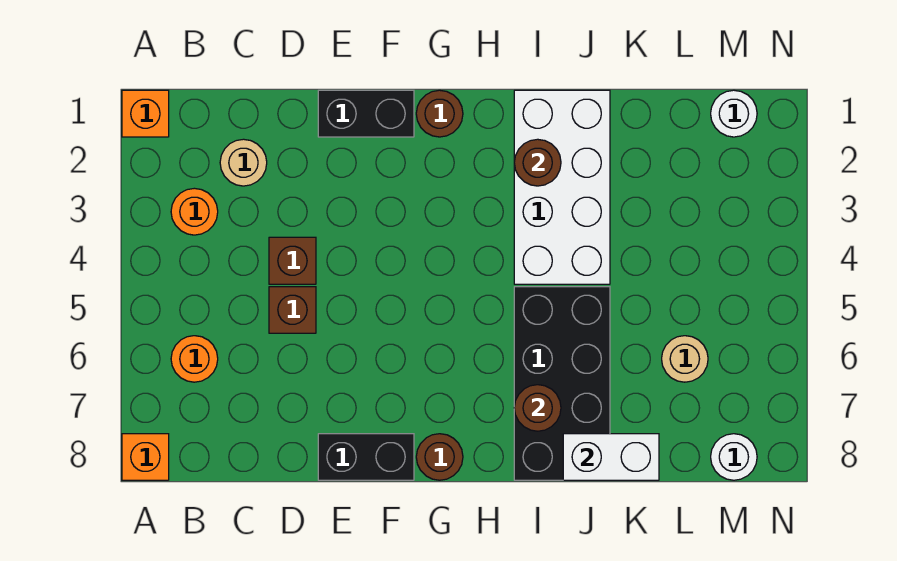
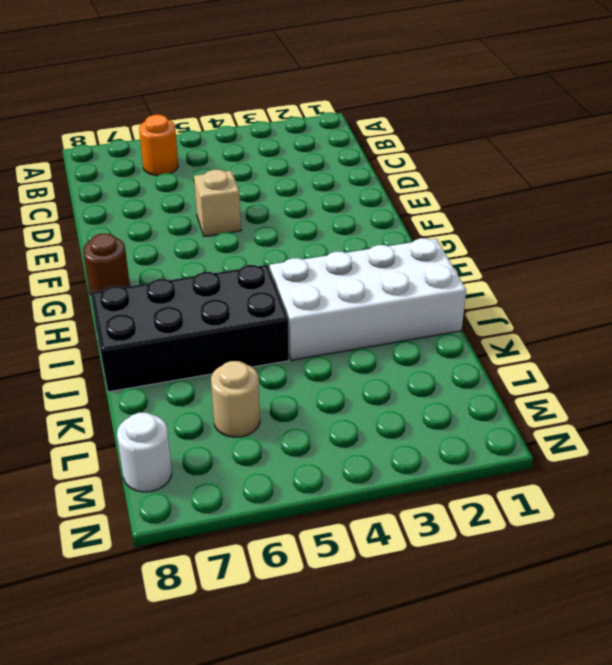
tan 1x1 brick [194,170,241,236] -> none
none -> orange 1x1 brick [122,90,169,137]
none -> orange 1x1 brick [122,434,169,480]
none -> orange 1x1 round brick [171,188,218,235]

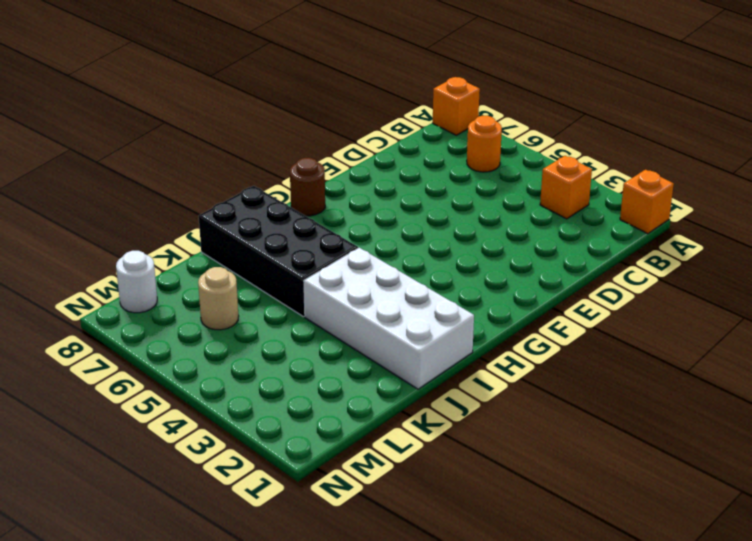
orange 1x1 brick [540,156,592,219] -> orange 1x1 round brick [171,188,218,235]
none -> tan 1x1 round brick [220,139,267,186]
none -> brown 1x1 brick [269,237,316,284]
none -> brown 1x1 brick [269,287,316,333]

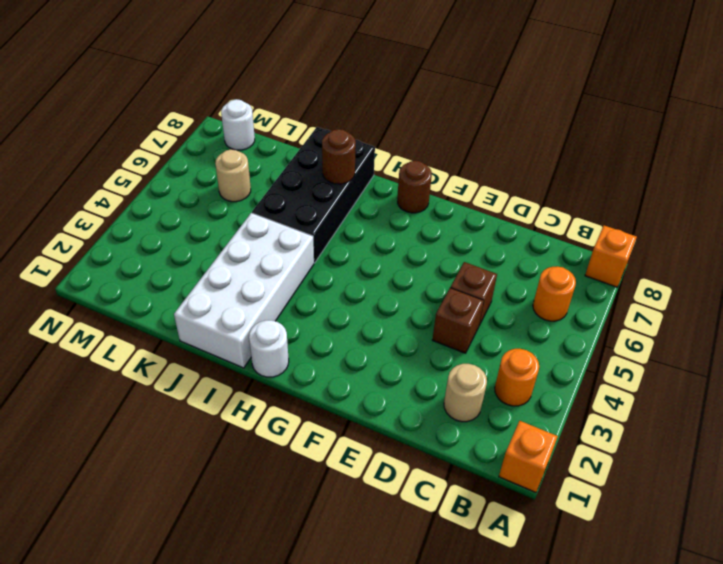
white 1x1 round brick [249,320,289,377] -> white 1x1 round brick moved to [711,90,757,137]
none -> black 1x2 brick [318,90,414,137]
none -> black 1x2 brick [318,434,414,480]
none -> brown 1x1 round brick [416,90,463,137]

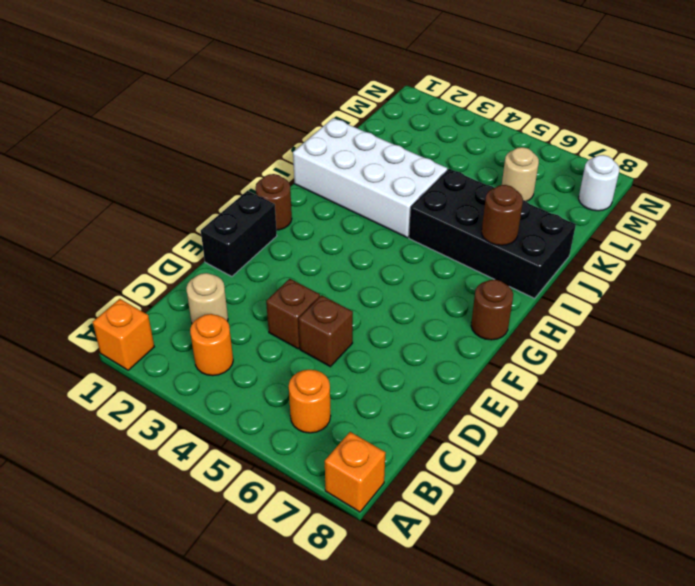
none -> black 1x2 brick [318,434,414,480]
none -> white 1x1 round brick [711,90,757,137]
none -> brown 1x1 round brick [514,139,561,186]

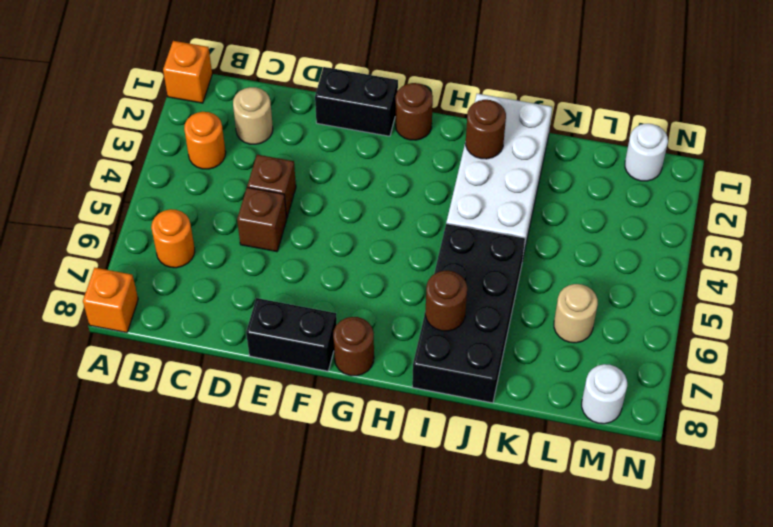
none -> white 1x2 brick [563,434,659,480]

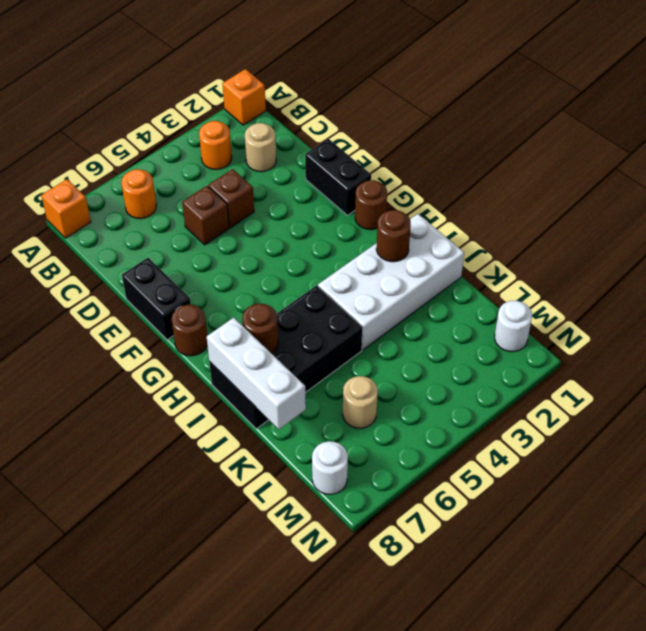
white 1x3 brick [207,318,306,429] -> white 1x2 brick [563,434,659,480]

